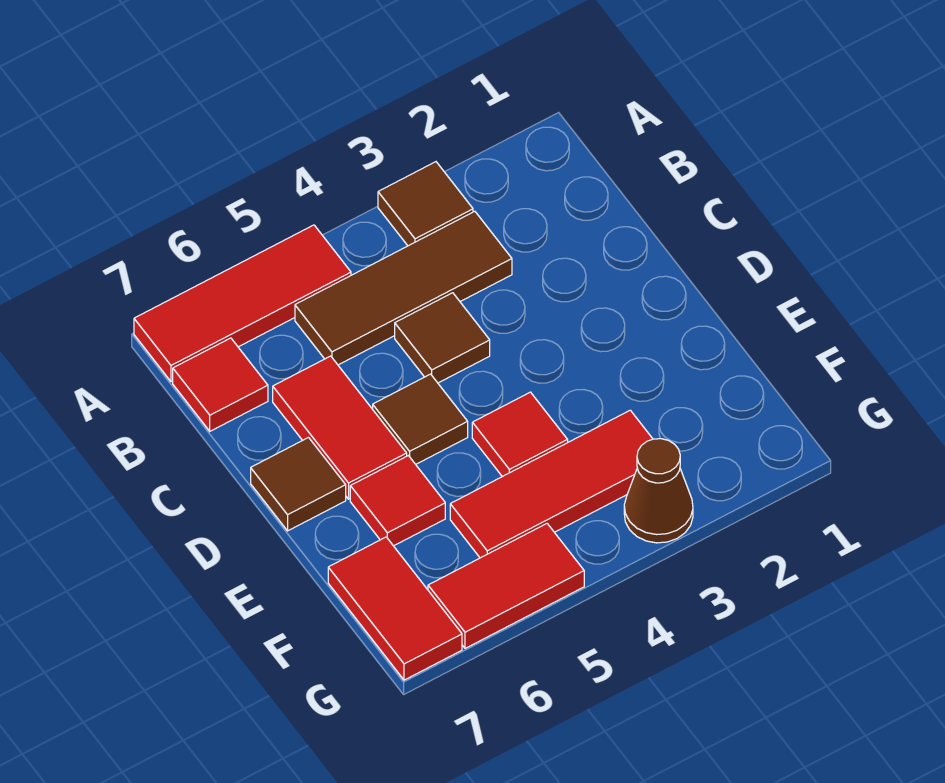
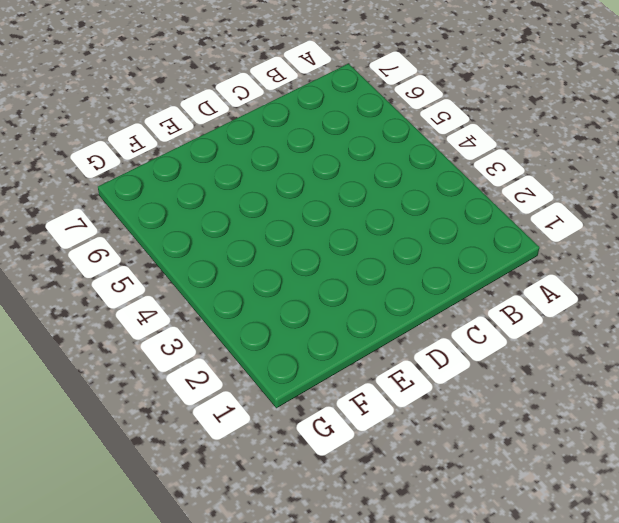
none -> brown 1x1 tile [378,162,473,246]
none -> red 1x3 tile [134,225,351,382]
none -> brown 1x3 tile [295,211,512,365]

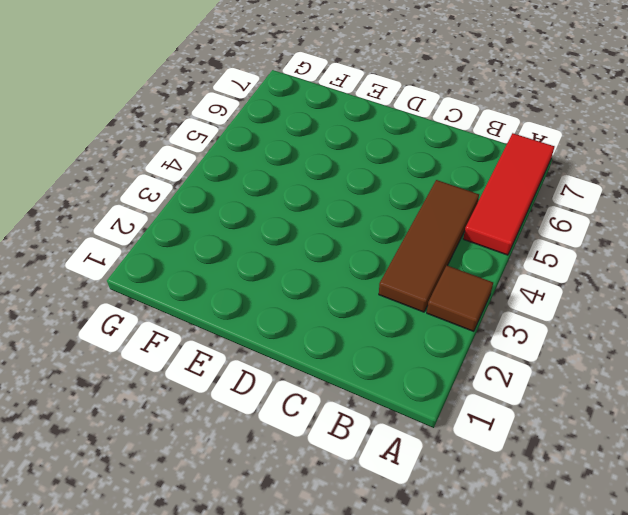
none -> red 1x1 tile [173,338,268,431]
none -> brown 1x1 tile [395,293,490,383]
none -> red 1x2 tile [273,356,407,499]

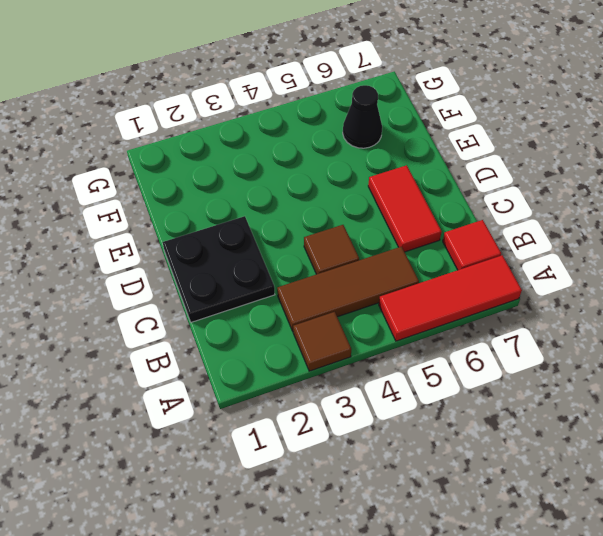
black 2x2 plate [163,216,275,322] -> none
black 1x1 cone [343,85,382,148] -> none
none -> brown 1x1 tile [373,374,468,464]
none -> brown 1x1 tile [251,438,346,531]
none -> red 1x1 tile [472,392,568,477]

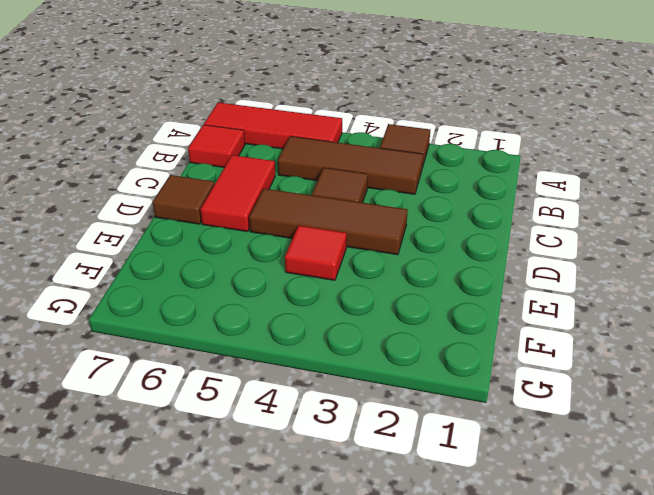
brown 1x3 tile [249,188,408,255] -> brown 1x1 tile [373,374,468,464]
none -> red 1x1 tile [350,456,445,546]
none -> red 1x3 tile [450,410,653,558]
none -> red 1x2 tile [328,537,462,680]

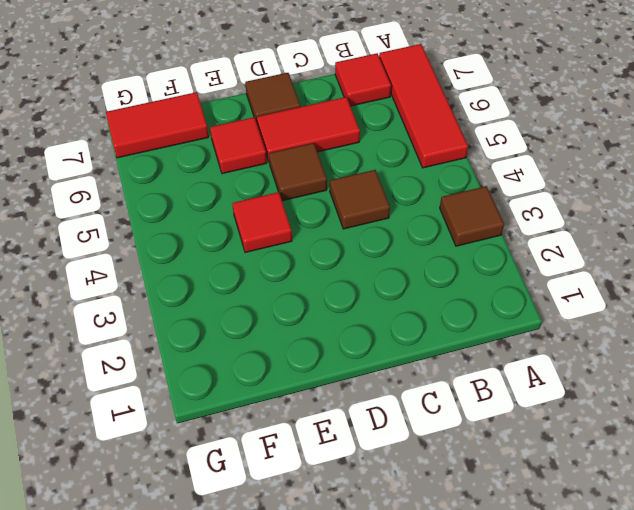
none -> brown 1x3 tile [295,211,512,365]
none -> red 1x3 tile [450,410,653,558]
none -> brown 1x1 cone [624,439,693,543]

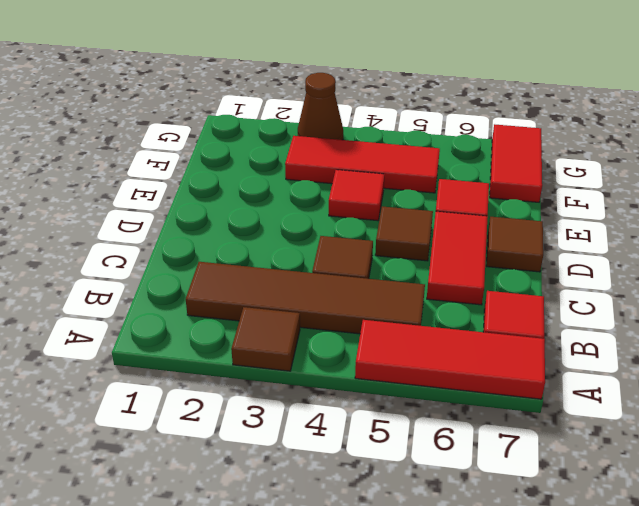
brown 1x4 tile [186,262,425,334] -> brown 1x3 tile [295,211,512,365]
none -> red 1x2 tile [428,524,584,648]

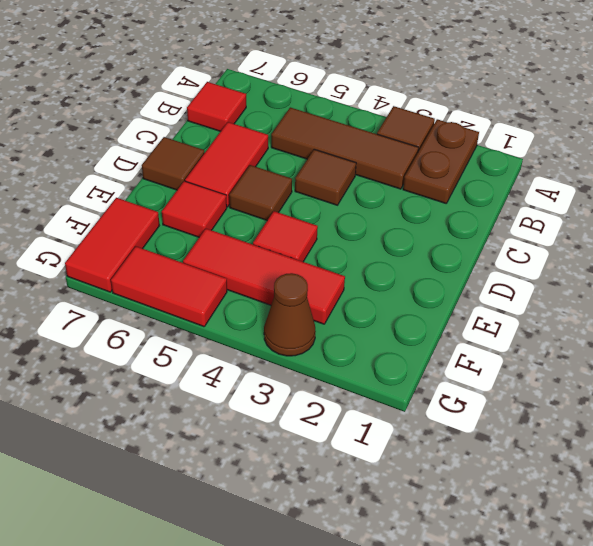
brown 1x2 plate [403,119,479,203] -> none
none -> red 1x3 tile [134,225,351,382]

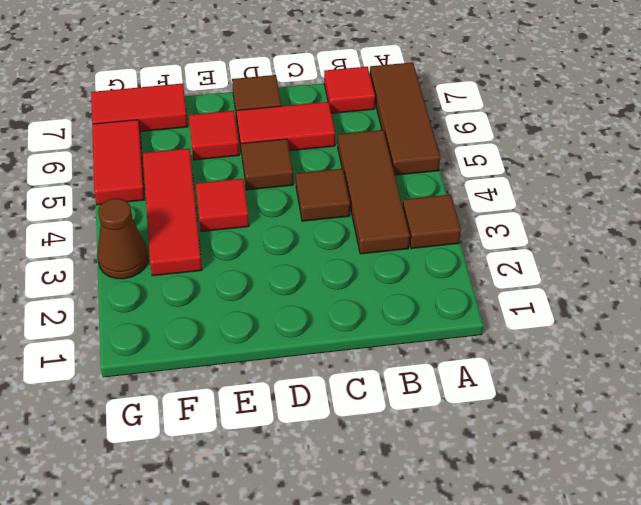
brown 1x3 tile [370,62,440,175] -> red 1x3 tile [134,225,351,382]

